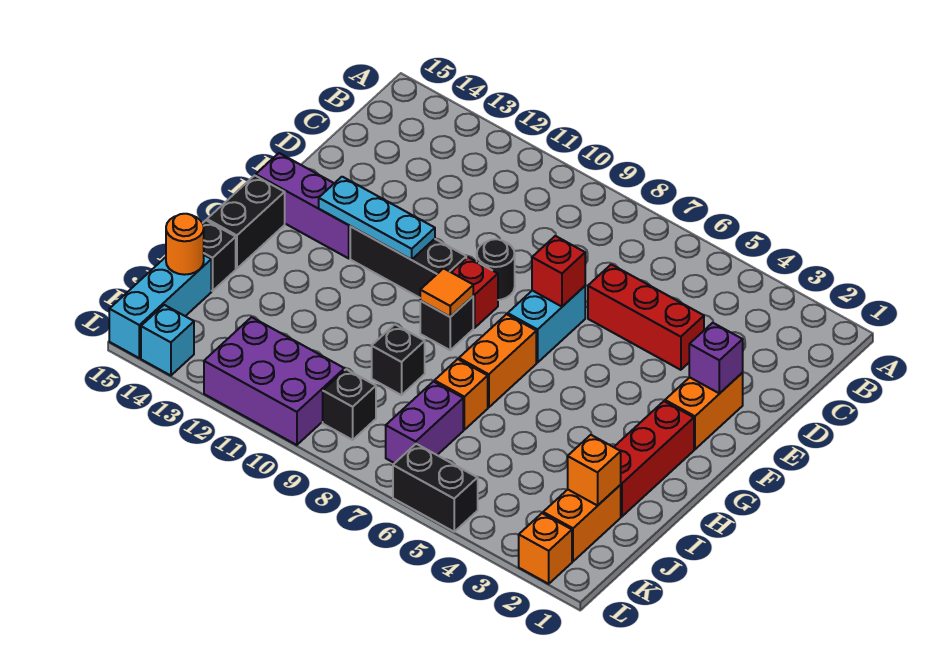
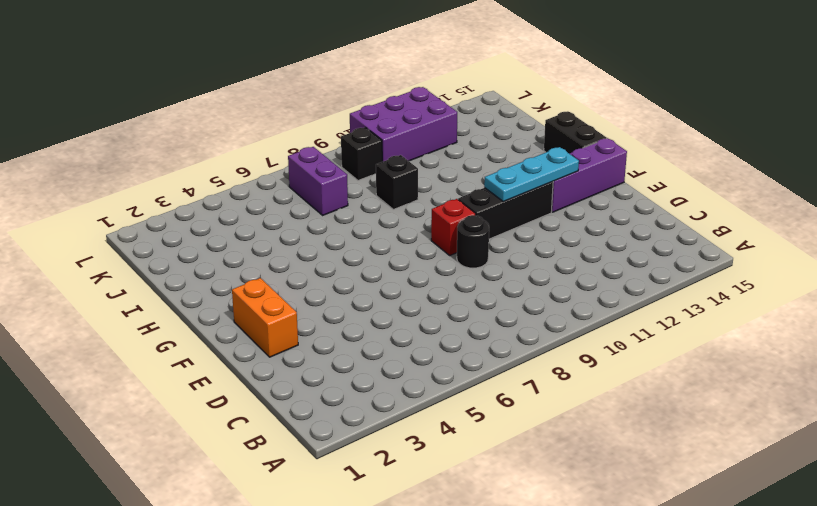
none -> red 1x3 brick [588,264,704,370]
none -> cyan 1x2 brick [508,286,585,363]
none -> red 1x3 brick [614,401,694,517]

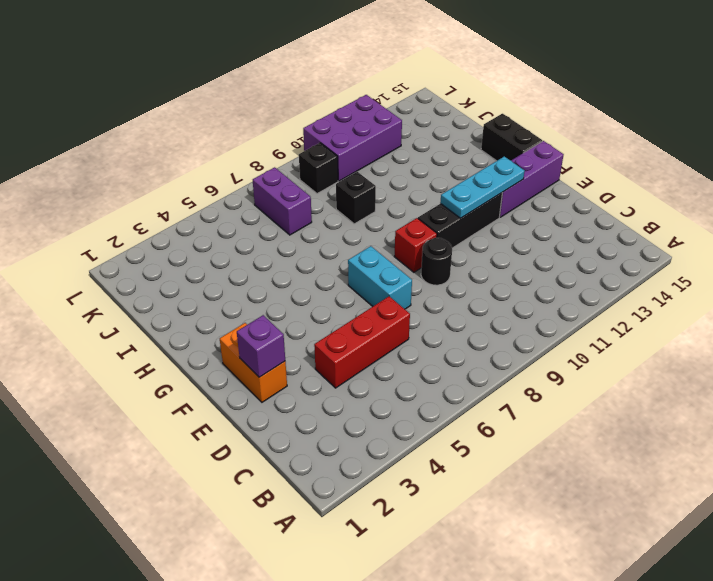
none -> red 1x3 brick [614,401,694,517]
none -> orange 1x2 brick [459,314,536,407]
none -> black 1x1 brick [420,297,473,350]

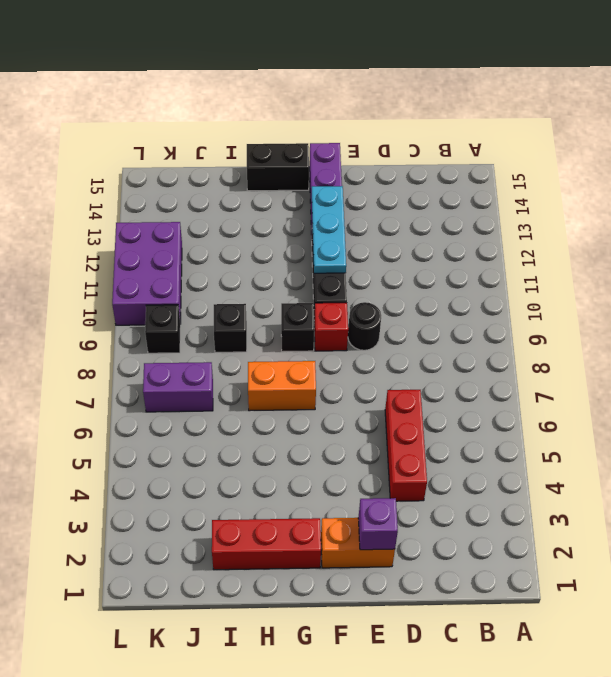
none -> cyan 1x2 brick [508,286,585,363]
none -> orange 1x1 brick [435,359,488,430]
none -> black 1x1 brick [203,220,236,291]

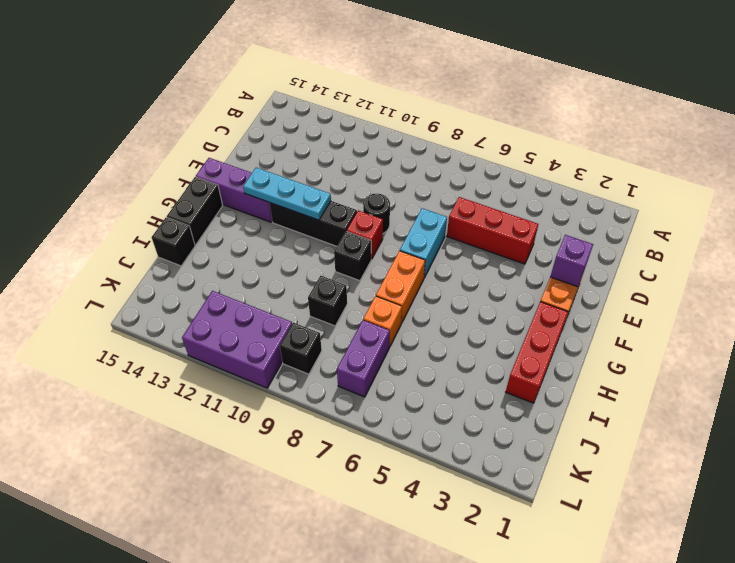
none -> orange 1x2 brick [543,485,621,561]
none -> cyan 1x3 brick [109,255,211,358]
none -> orange 1x1 brick [519,513,572,584]

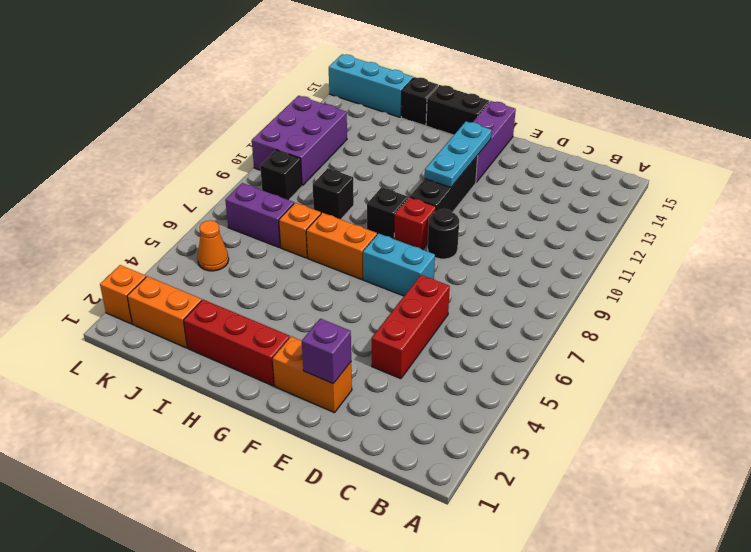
orange 1x1 cone [198,220,229,271] -> none
none -> black 1x2 brick [393,444,478,532]
none -> cyan 1x1 brick [141,305,194,376]
none -> red 1x1 brick [532,236,585,307]

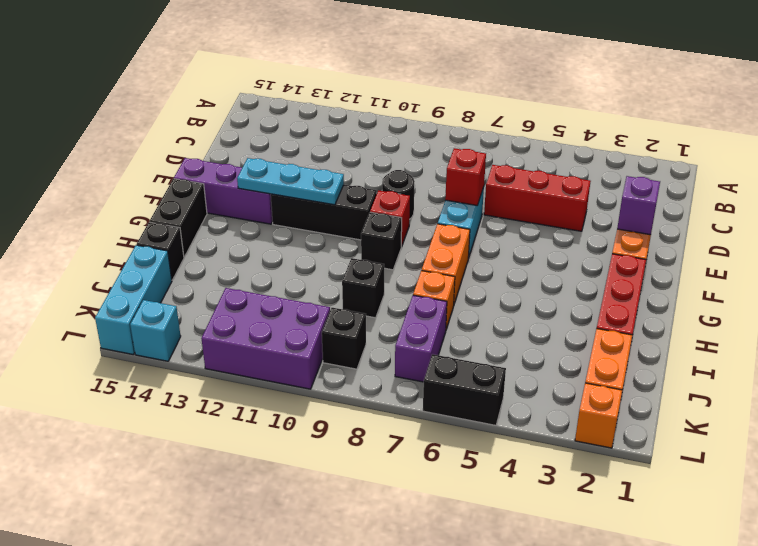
none -> orange 1x1 tile [420,268,473,317]
none -> orange 1x1 brick [568,435,621,506]
none -> orange 1x1 round brick [166,214,204,275]

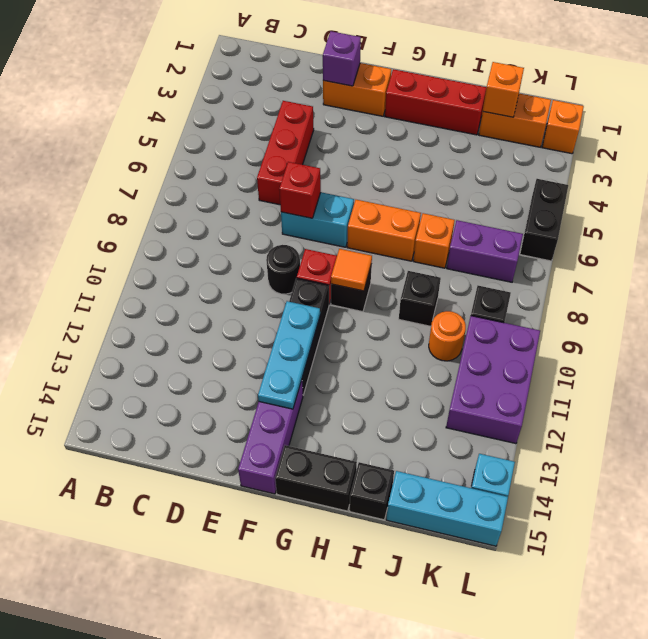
orange 1x1 round brick [429,311,466,361] -> orange 1x1 round brick moved to [166,214,204,275]

